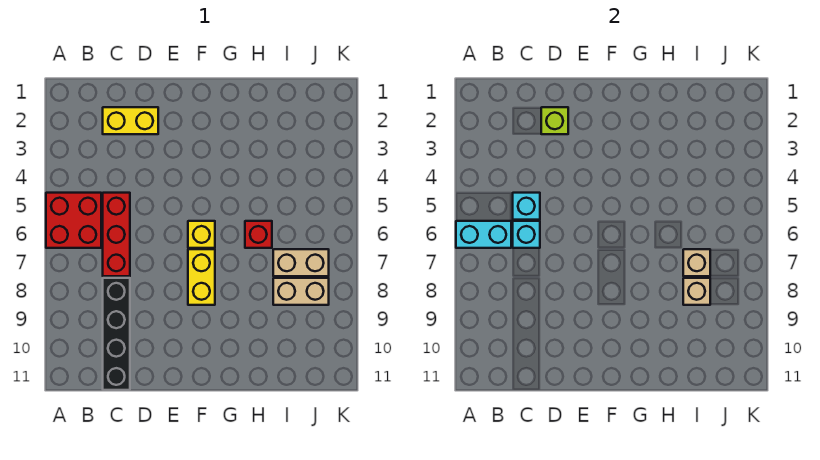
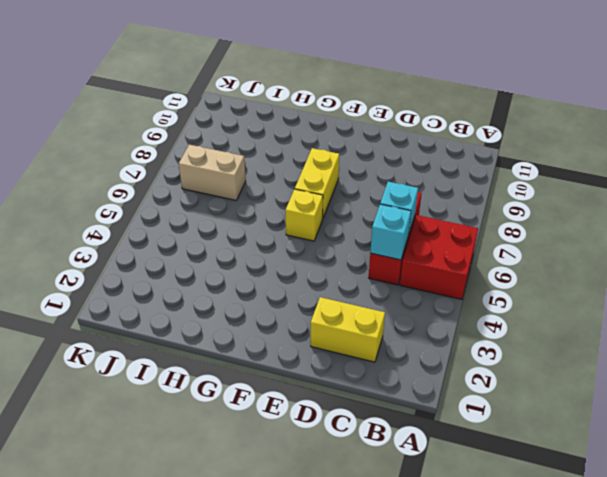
none -> black 1x4 brick [103,278,130,390]
none -> red 1x1 brick [245,221,272,248]
none -> tan 1x2 brick [273,278,329,305]

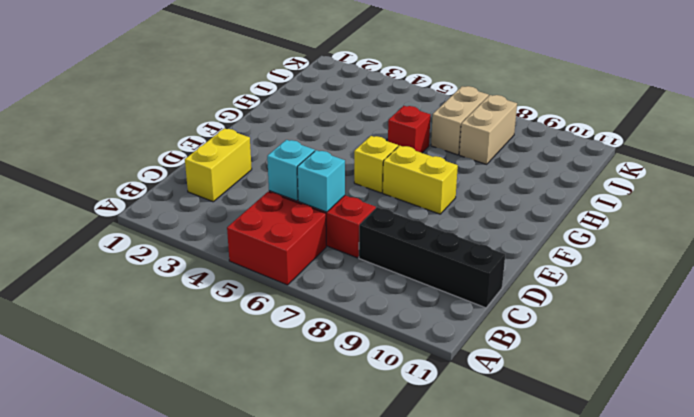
none -> cyan 1x2 brick [456,221,511,248]
none -> lime 1x1 brick [541,107,568,134]
none -> tan 1x1 brick [683,249,710,276]

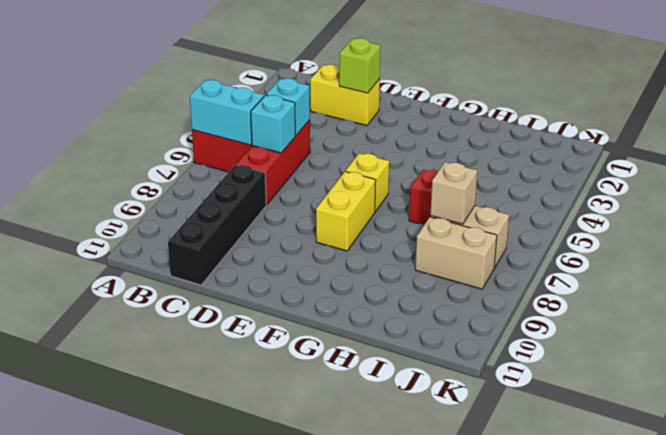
none -> tan 1x1 brick [683,278,710,305]

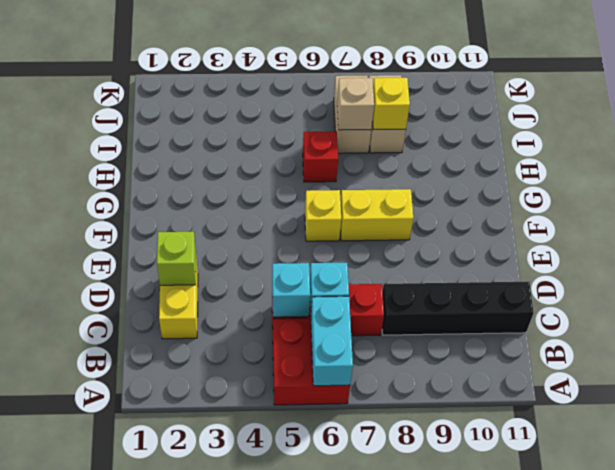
yellow 1x1 brick [372,78,410,130] -> tan 1x1 brick [683,278,710,305]

